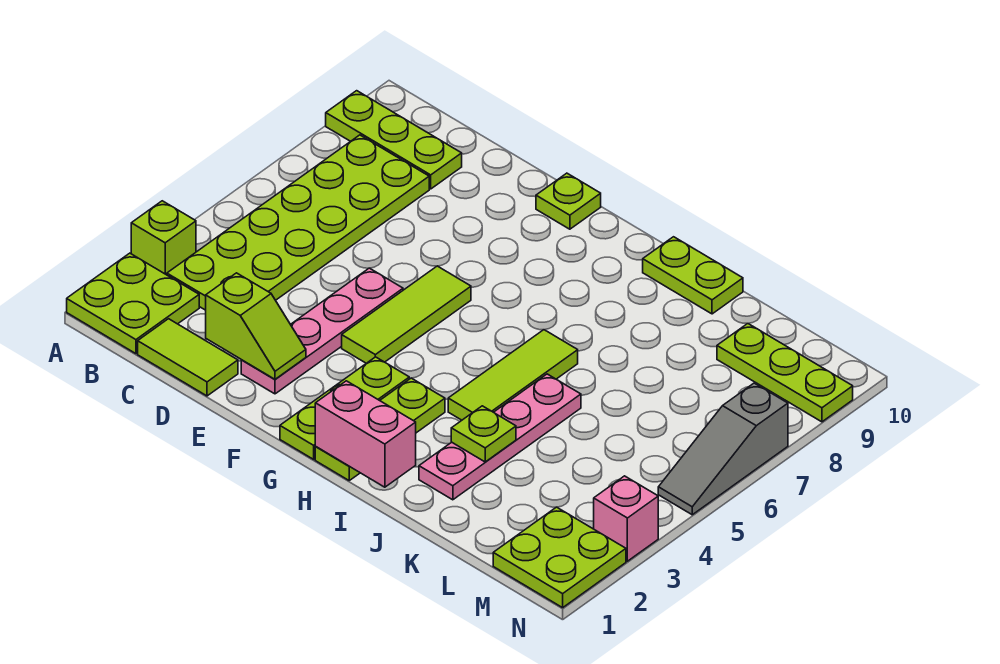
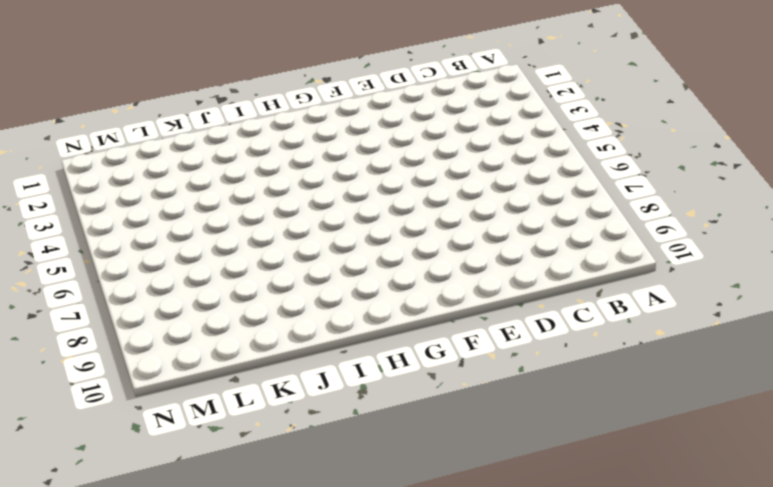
none -> lime 2x2 plate [67,253,199,354]
none -> lime 1x1 brick [131,201,196,275]
none -> lime 1x3 plate [326,91,462,189]

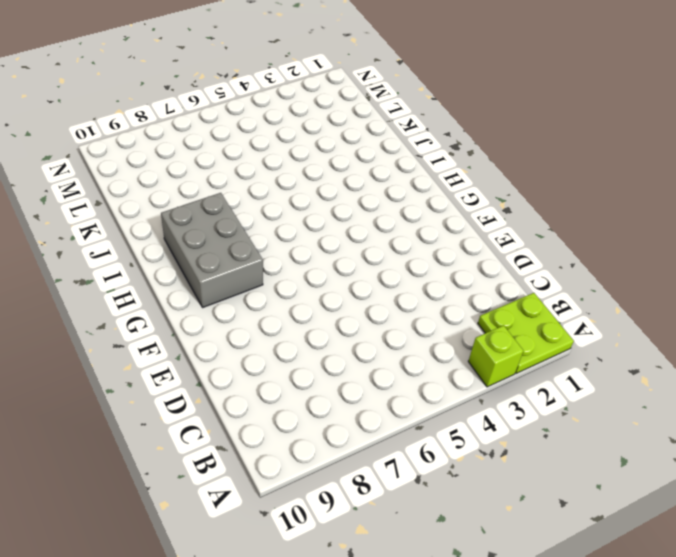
grey 2x3 brick [161,193,263,308] -> none
none -> lime 1x3 plate [326,91,462,189]
none -> lime 2x6 plate [167,135,429,310]
none -> lime 1x2 tile [138,319,238,396]

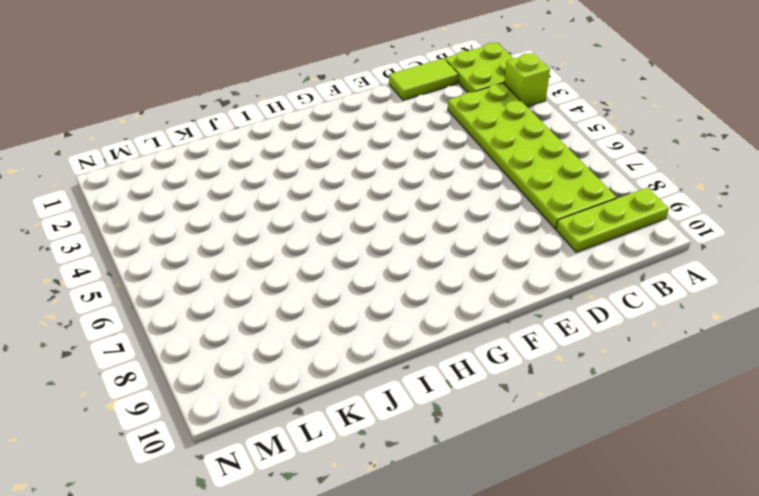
none -> pink 1x4 plate [241,268,403,394]
none -> lime 1x3 tile [342,266,471,363]
none -> lime 1x1 plate [536,173,601,229]

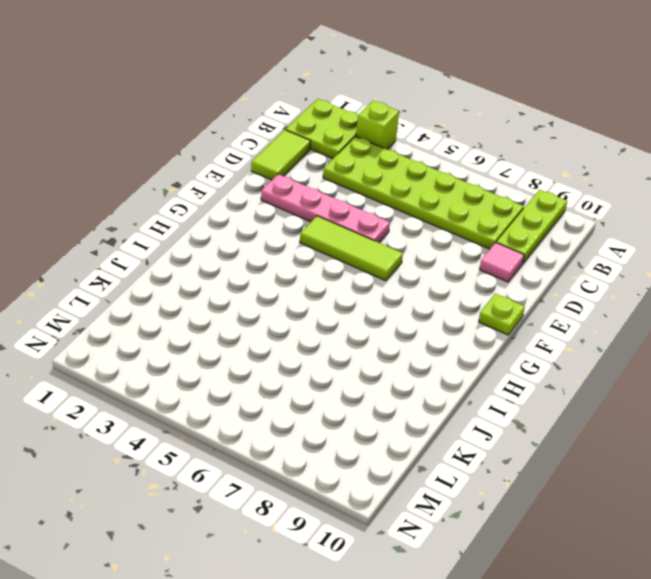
pink 1x1 tile [480,243,524,282] -> none
none -> lime 1x3 plate [280,357,409,459]
none -> lime 1x3 plate [315,378,445,480]
none -> lime 1x3 tile [448,330,578,420]

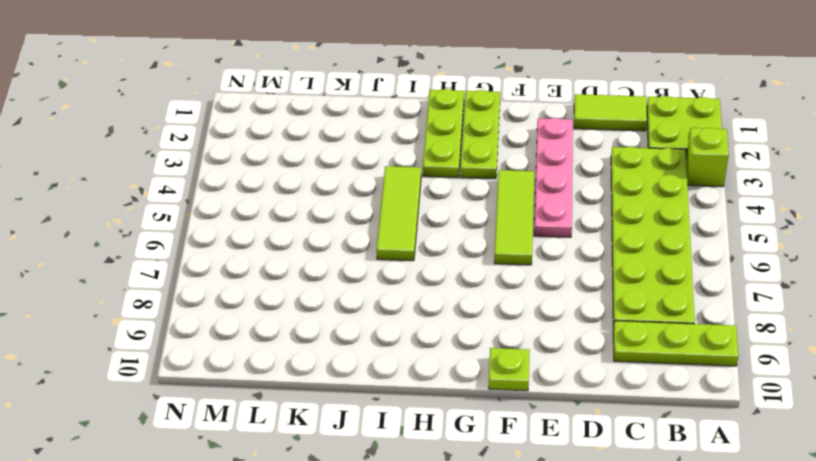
none -> lime 1x2 plate [643,237,743,314]
none -> pink 1x4 plate [419,374,581,500]
none -> lime 1x3 plate [717,324,853,422]

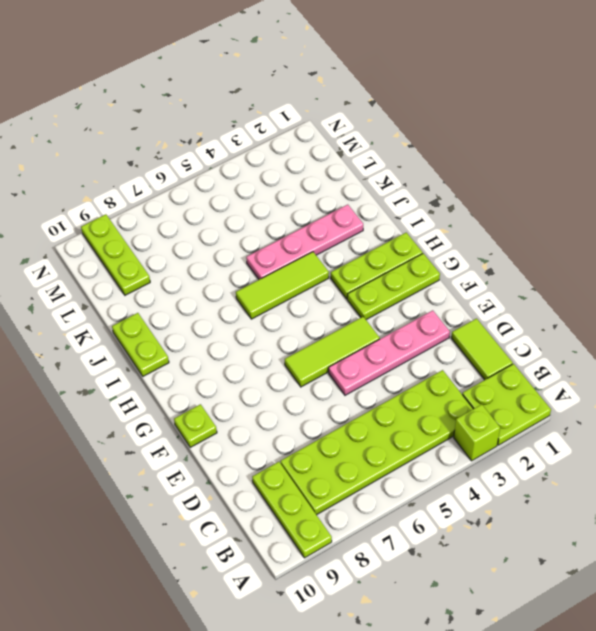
none -> lime 2x2 plate [493,507,626,608]
none -> pink 1x1 brick [594,476,658,561]
none -> grey 1x3 slope [658,383,788,515]

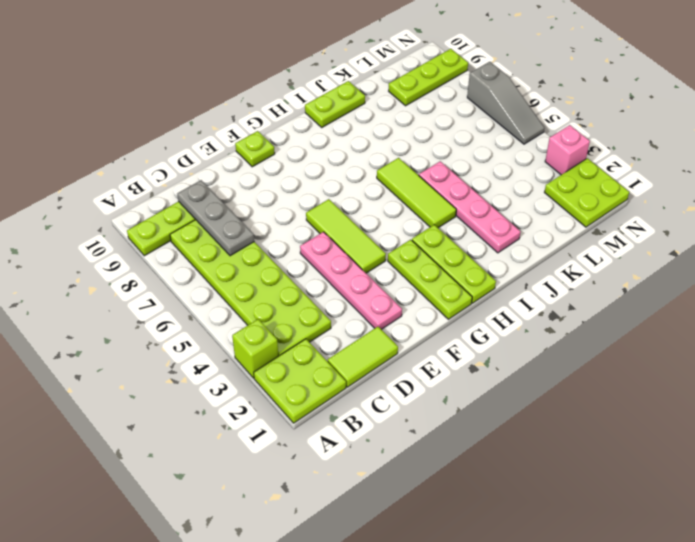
grey 1x3 plate [177,180,254,256] -> none
none -> lime 1x2 slope [206,273,306,379]
none -> pink 1x2 brick [315,381,416,487]
none -> lime 1x1 plate [451,406,516,462]

